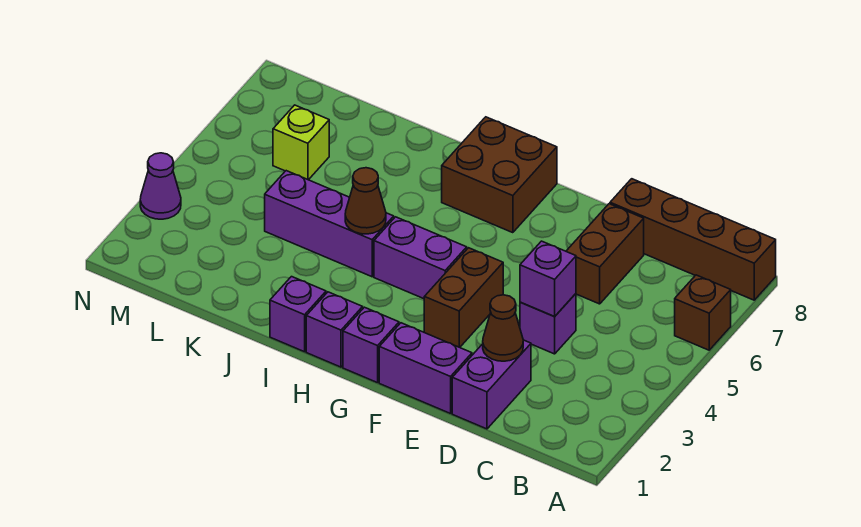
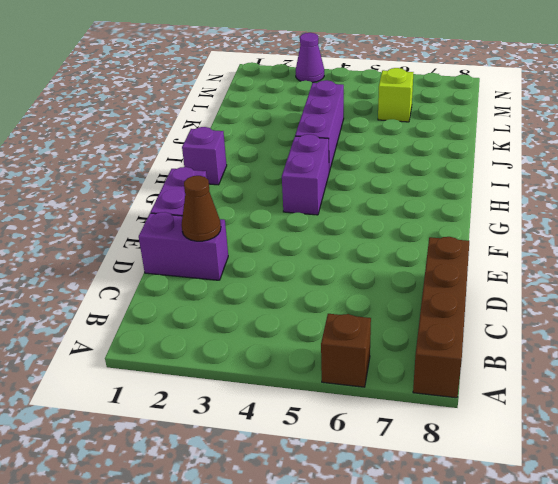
none -> purple 1x1 brick [520,294,576,354]
none -> brown 1x2 brick [566,204,644,304]
none -> brown 1x2 brick [424,248,503,347]

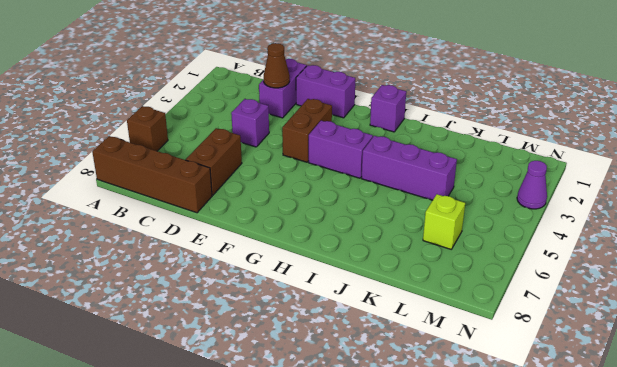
none -> purple 1x1 brick [343,307,399,383]
none -> brown 2x2 brick [442,117,557,233]
none -> purple 1x1 brick [270,277,326,352]

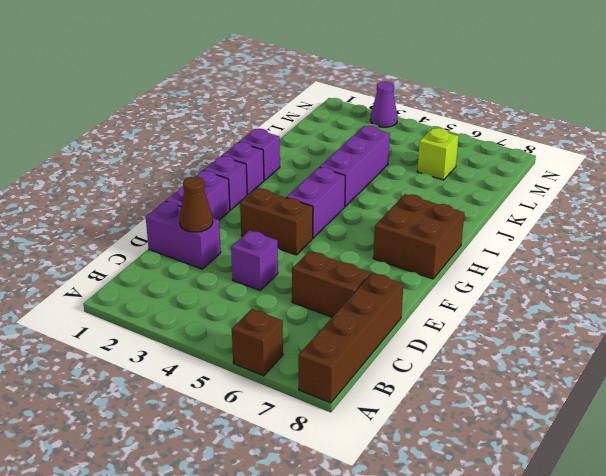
none -> purple 1x1 brick [520,241,576,317]
none -> brown 1x1 cone [345,168,386,234]

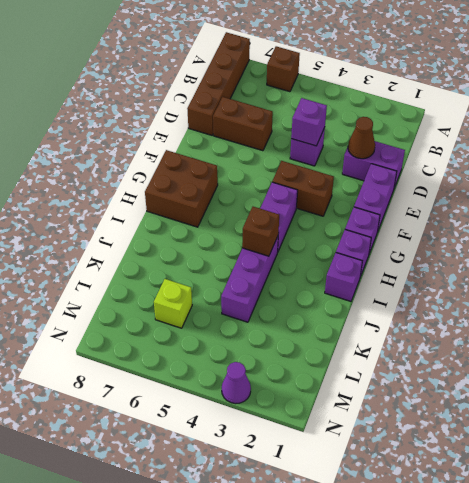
brown 1x1 brick [242,207,279,256] -> brown 1x1 cone [345,168,386,234]

